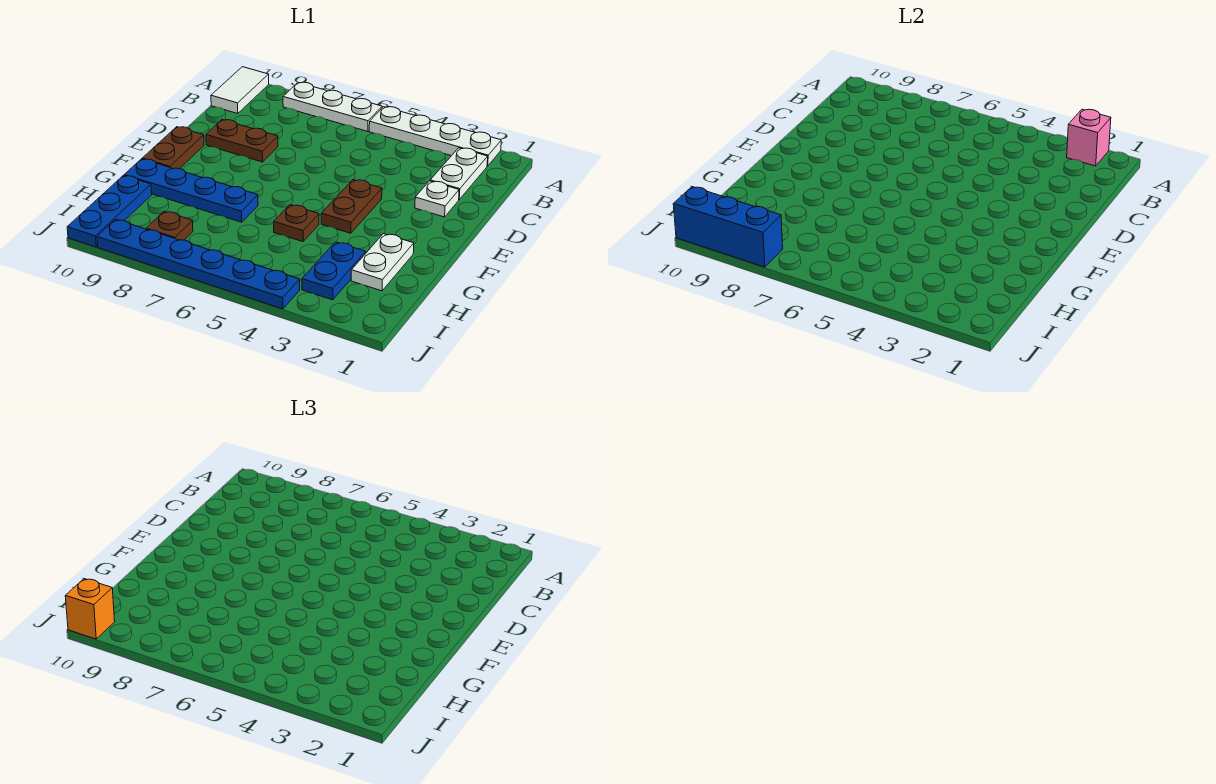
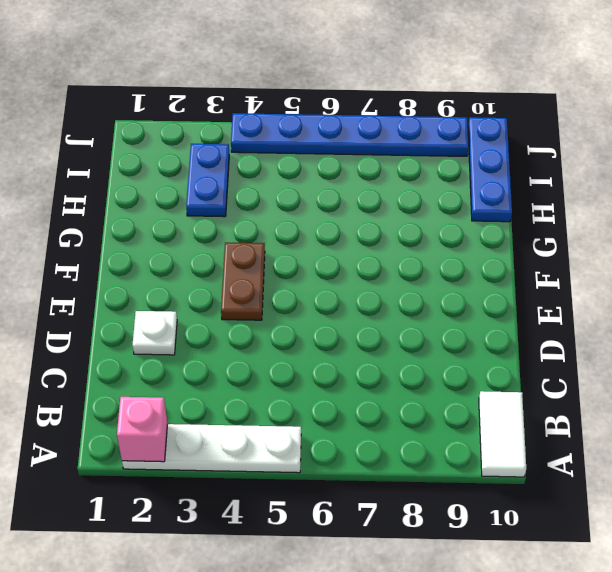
none -> white 1x3 plate [283,82,382,131]
none -> white 1x2 plate [430,148,488,199]
none -> brown 1x2 plate [206,120,278,162]

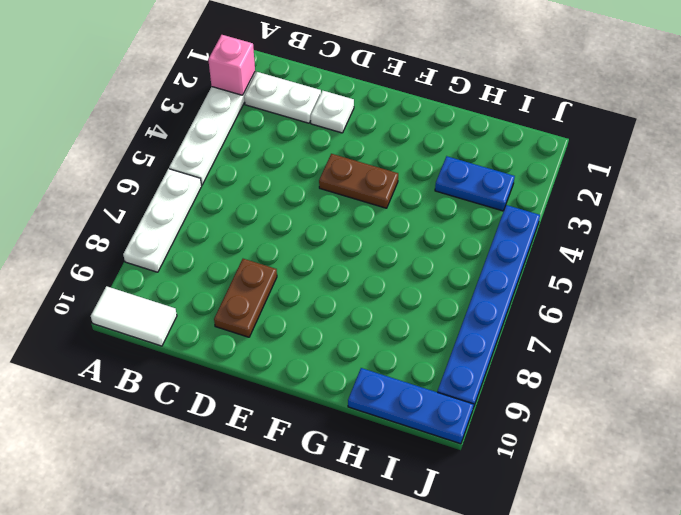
none -> brown 1x2 plate [142,127,204,169]
none -> white 1x2 plate [351,233,414,291]
none -> brown 1x1 plate [274,205,319,242]

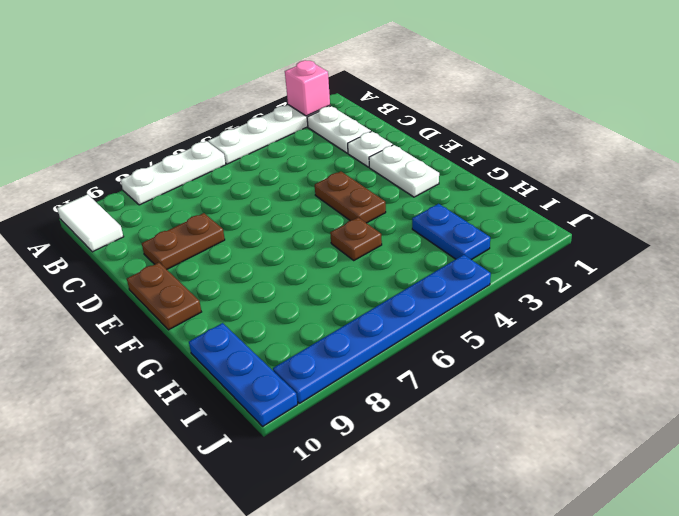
white 1x2 plate [369,145,439,197] -> white 1x2 plate moved to [351,233,414,291]
none -> blue 1x4 plate [124,159,258,222]
none -> brown 1x1 plate [146,211,193,240]
none -> blue 1x3 brick [673,187,783,267]

